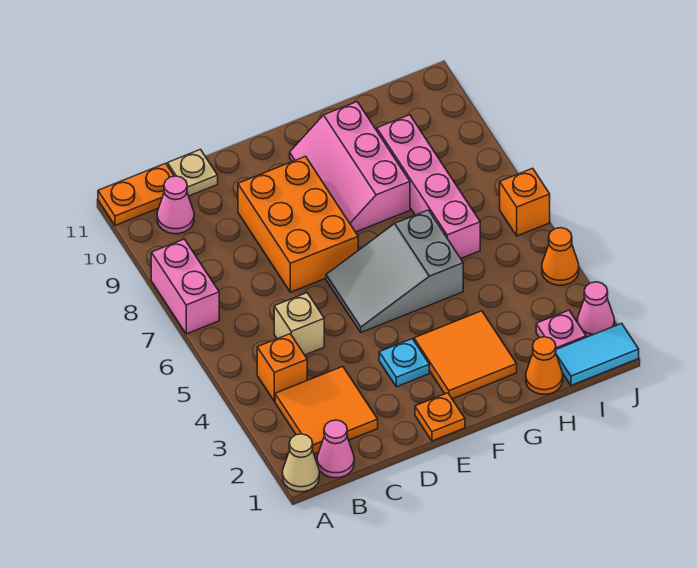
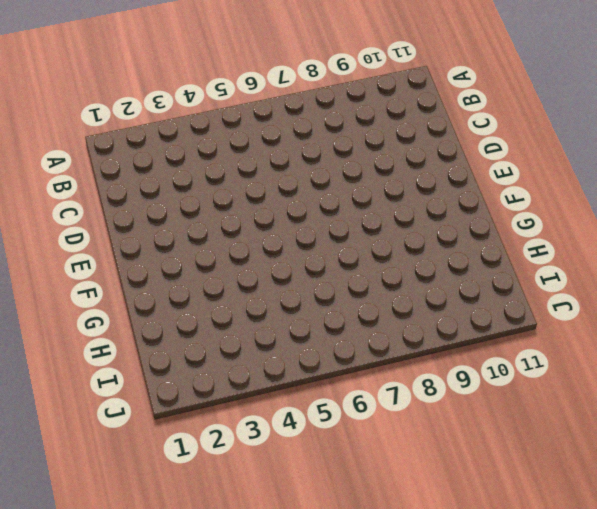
none -> tan 1x1 cone [283,434,319,492]
none -> pink 1x2 brick [151,239,219,334]
none -> orange 1x2 plate [98,163,174,225]

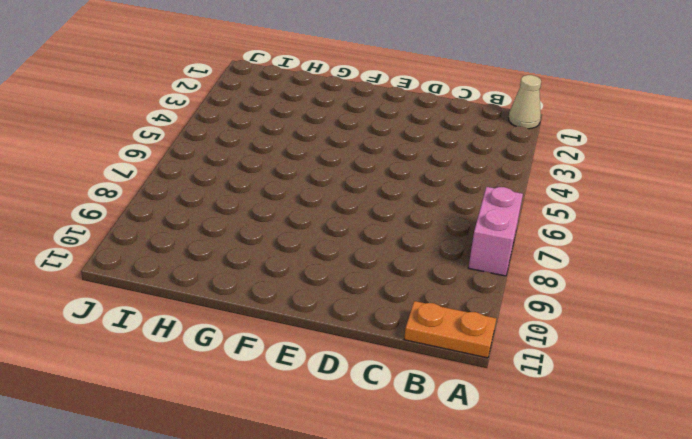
none -> pink 1x1 cone [317,420,354,478]
none -> orange 2x2 tile [275,366,378,454]
none -> orange 1x1 brick [257,334,307,401]

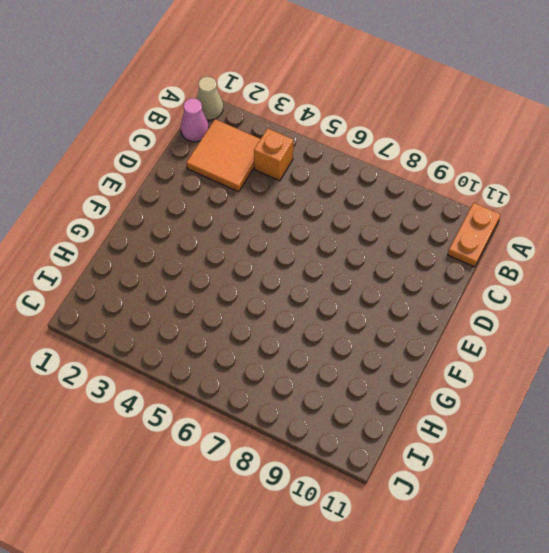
none -> pink 1x2 brick [151,239,219,334]
none -> pink 1x1 cone [157,176,194,234]
none -> tan 1x1 brick [274,293,324,355]

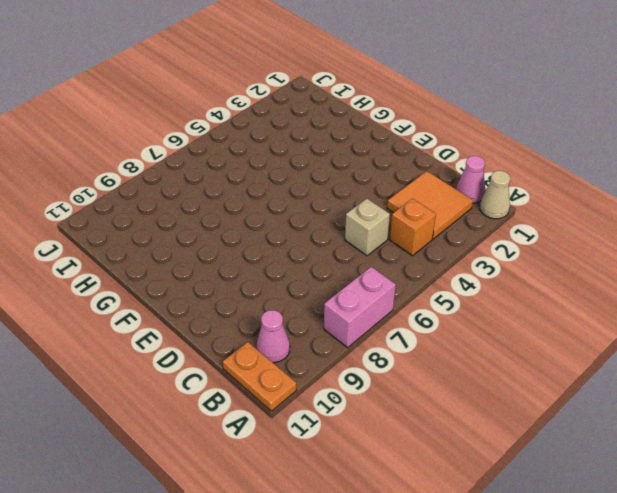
none -> tan 1x1 plate [168,150,218,196]
none -> orange 2x3 brick [238,156,358,292]
none -> orange 1x1 plate [415,393,465,441]

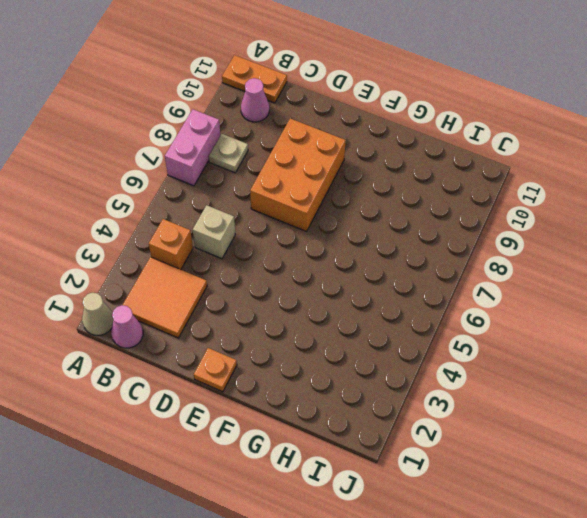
tan 1x1 plate [209,134,248,173] -> tan 1x1 plate moved to [168,150,218,196]
none -> cyan 1x1 plate [379,339,429,387]
none -> grey 2x3 slope [326,210,463,332]
none -> orange 2x2 tile [414,311,517,399]

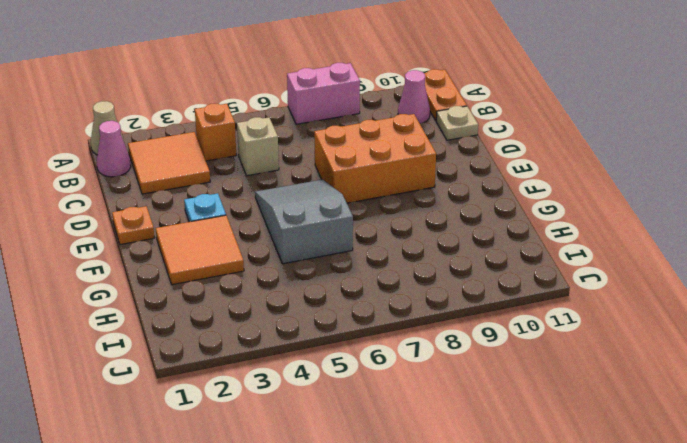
none -> pink 2x3 slope [290,102,410,232]
none -> orange 1x1 cone [526,337,563,394]
none -> pink 1x4 brick [377,115,480,258]

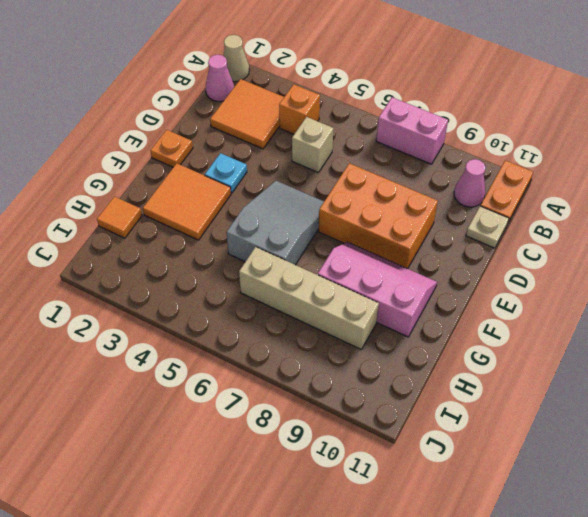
orange 1x1 tile [97,197,142,238] -> orange 1x1 cone [526,337,563,394]
tan 1x4 brick [239,247,379,349] -> pink 1x4 brick [377,115,480,258]
none -> cyan 1x2 tile [556,323,639,385]
none -> pink 1x1 plate [536,310,586,349]
none -> pink 1x1 cone [578,282,614,337]

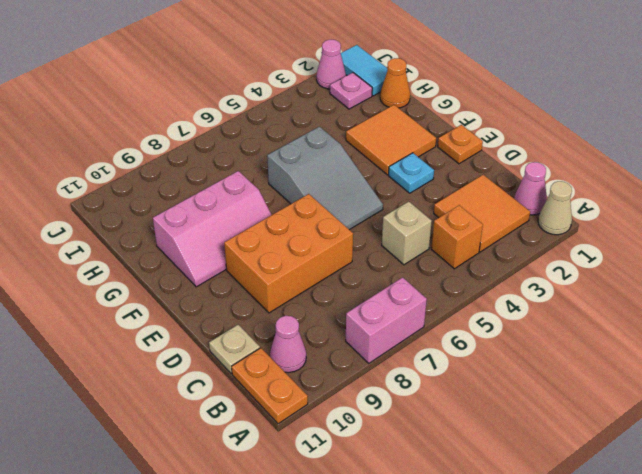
none -> pink 1x4 brick [377,115,480,258]
none -> orange 1x1 cone [542,228,579,285]
none -> orange 1x1 brick [500,168,550,236]

